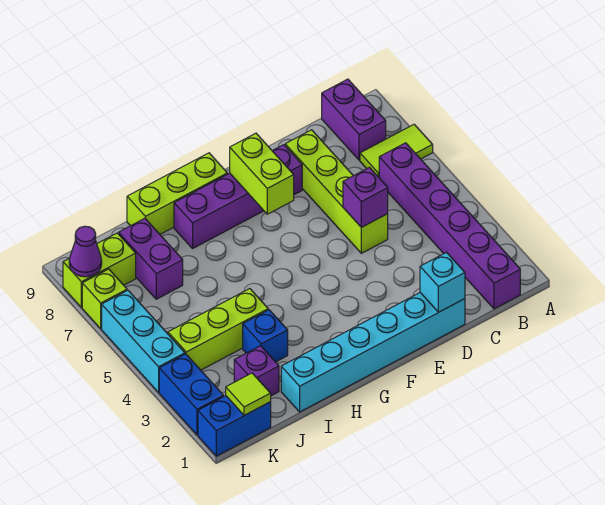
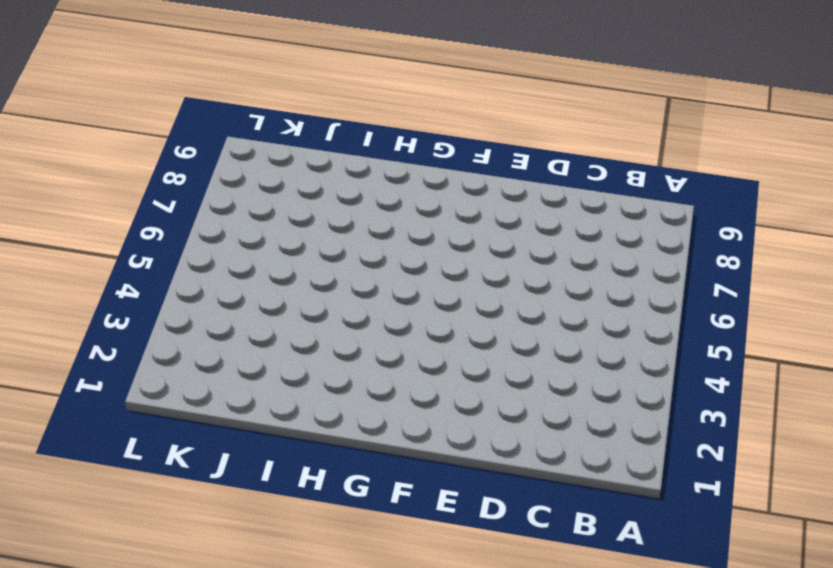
none -> lime 1x2 tile [360,124,433,177]
none -> purple 1x6 brick [379,143,520,309]
none -> purple 1x2 brick [322,79,386,160]

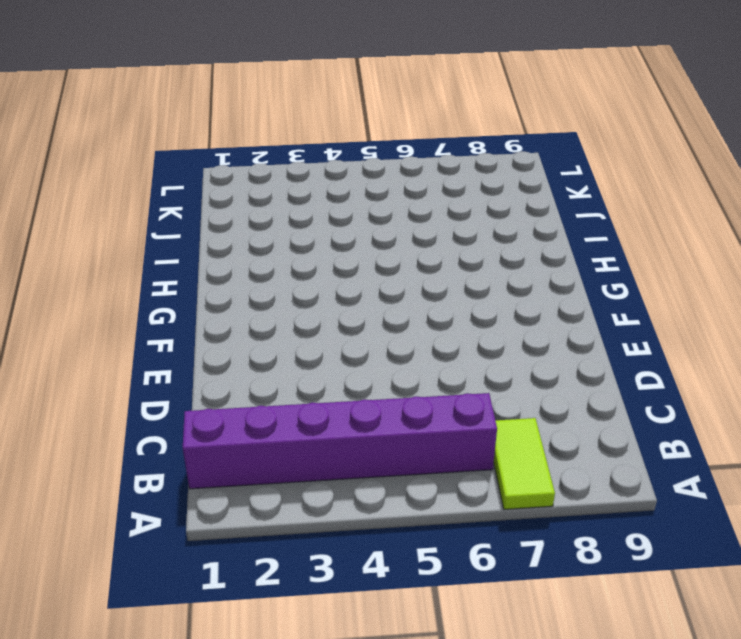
none -> purple 1x2 brick [322,79,386,160]
none -> cyan 1x6 brick [281,293,465,412]
none -> lime 1x4 brick [285,130,388,253]

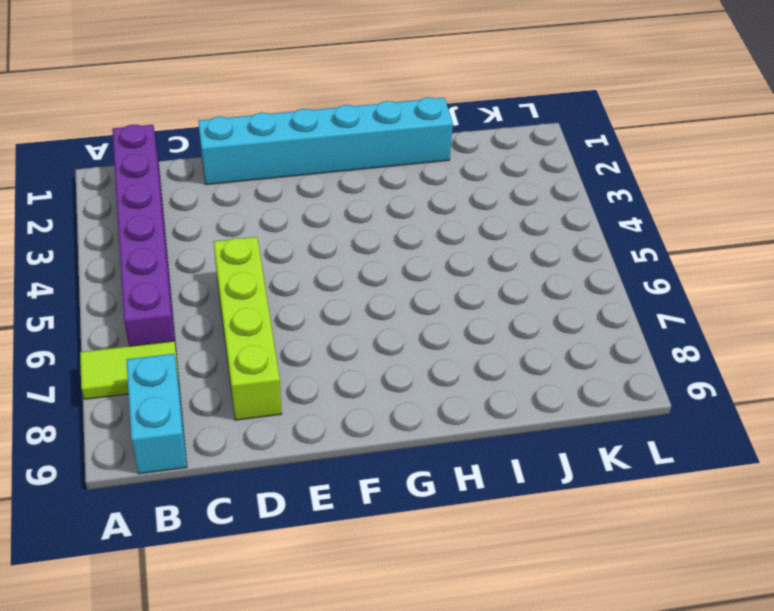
cyan 1x2 brick [126,354,187,474] -> purple 1x2 brick [322,79,386,160]
none -> purple 1x4 brick [174,145,302,248]
none -> lime 1x3 brick [127,153,227,234]
none -> blue 1x1 brick [243,310,288,362]

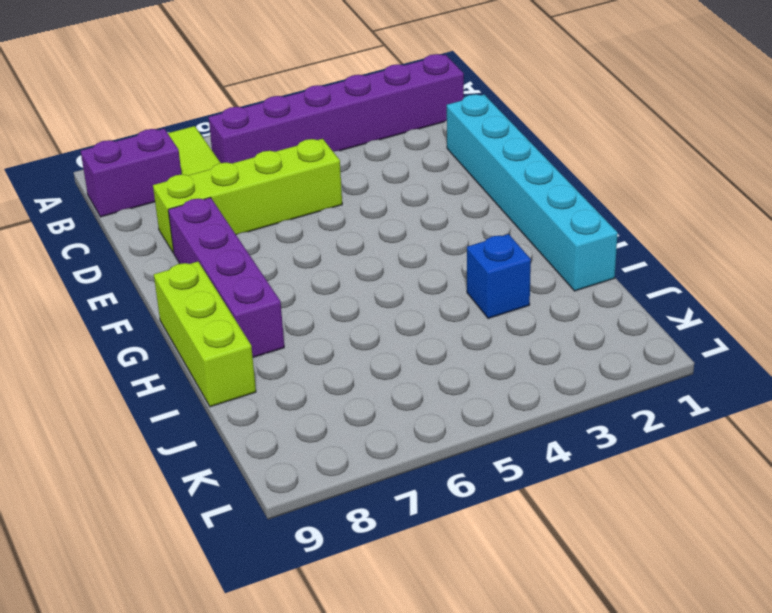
none -> lime 1x3 brick [168,289,268,370]
none -> purple 1x1 brick [234,346,279,396]
none -> purple 1x2 brick [119,218,183,299]

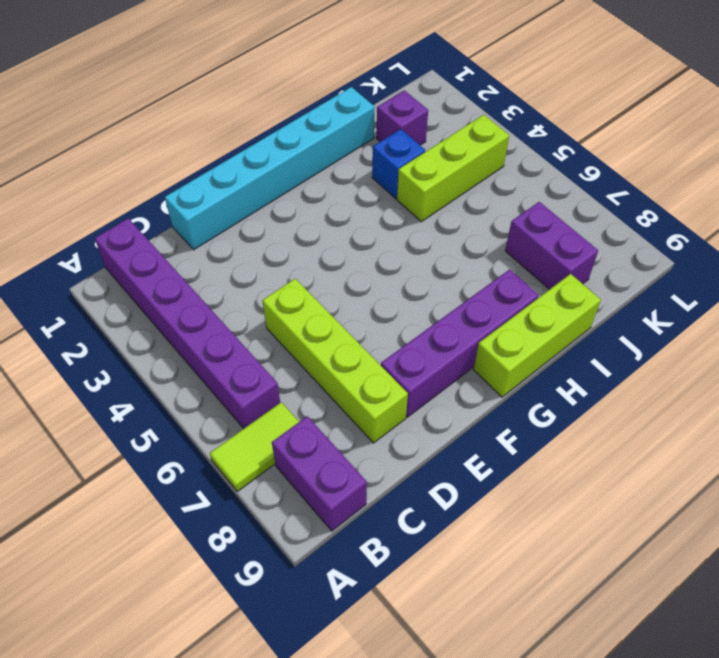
none -> blue 1x2 brick [198,396,271,456]
none -> lime 1x2 brick [63,233,136,308]
none -> blue 1x2 brick [159,354,223,435]

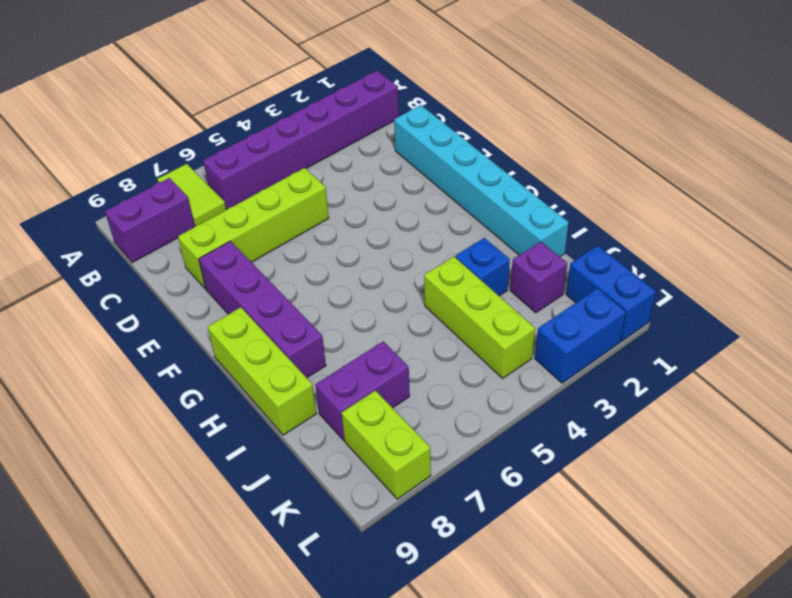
none -> cyan 1x3 brick [102,290,185,392]
none -> lime 1x1 brick [82,269,127,329]
none -> cyan 1x1 brick [420,252,465,312]

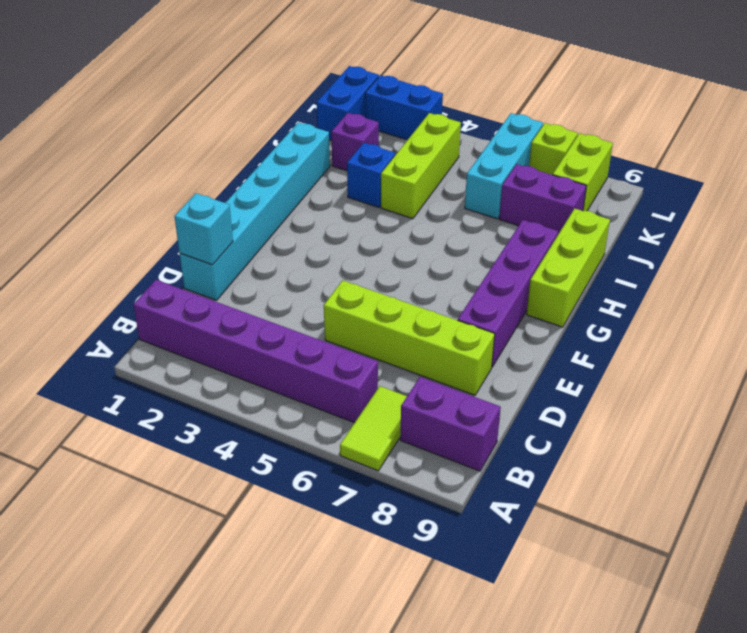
cyan 1x3 brick [465,113,543,219] -> cyan 1x3 brick turned to [102,290,185,392]
none -> purple 1x1 brick [343,167,388,227]
none -> lime 1x2 brick [230,133,294,214]
none -> lime 1x1 tile [226,373,271,415]

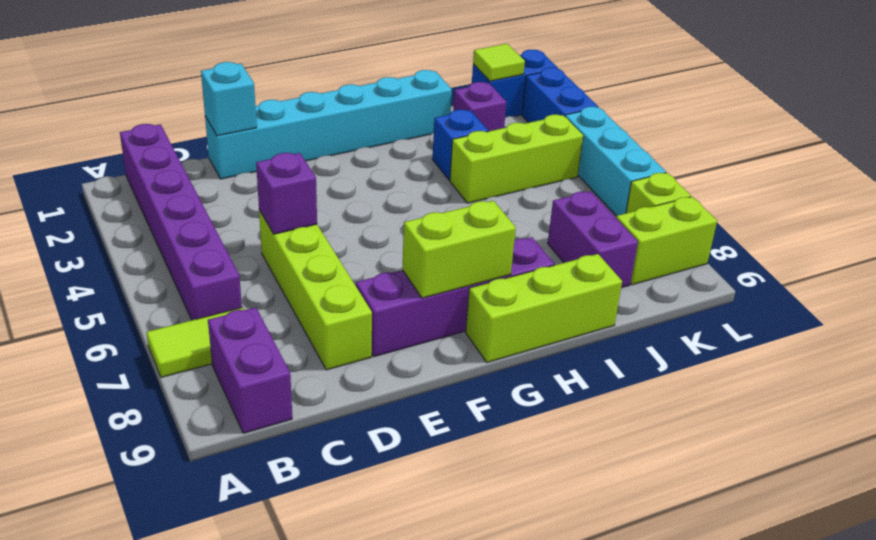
lime 1x2 brick [402,201,516,298] -> lime 1x2 brick turned to [230,133,294,214]
none -> purple 1x1 cone [69,226,102,277]

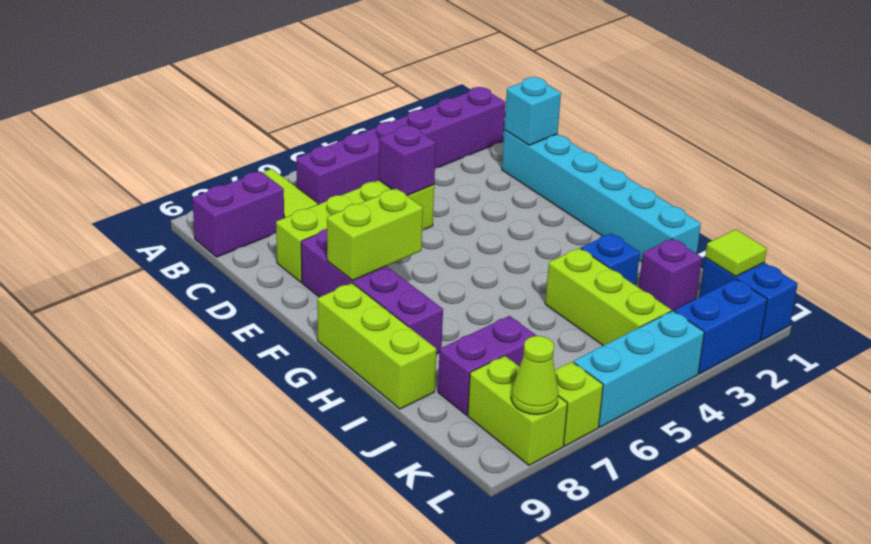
lime 1x1 cone [511,336,559,414] -> purple 1x1 cone [69,226,102,277]

